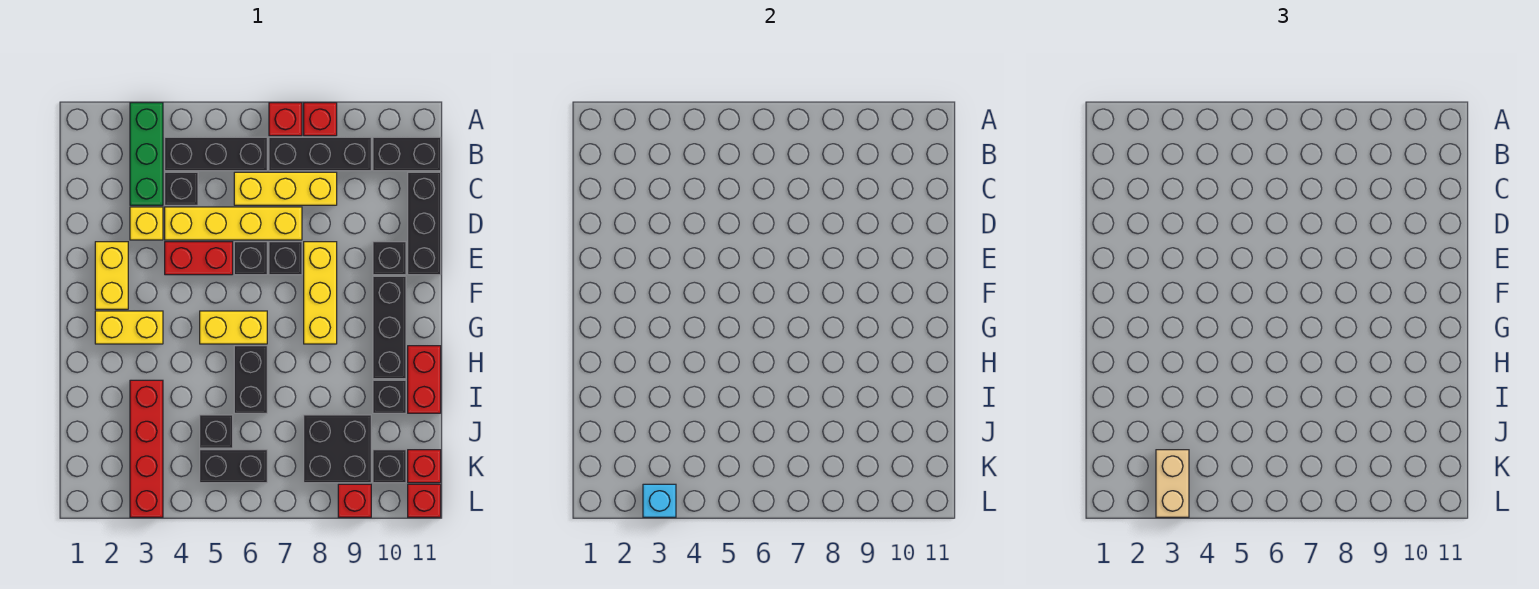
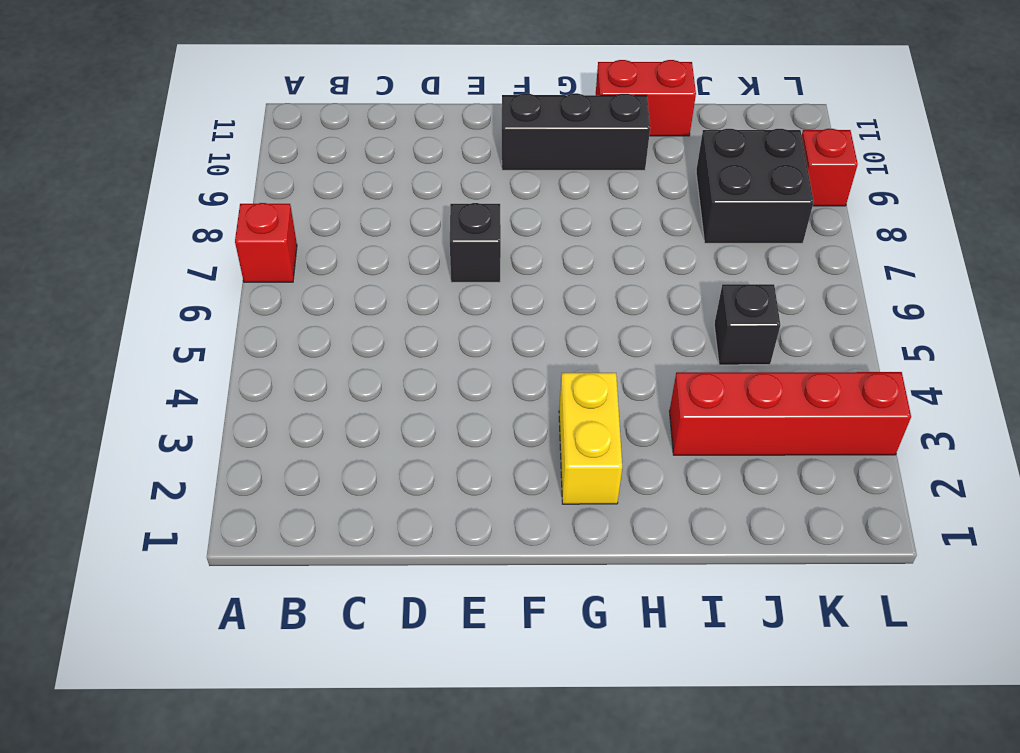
none -> green 1x3 brick [130,103,163,205]
none -> red 1x1 brick [304,103,337,136]
none -> black 1x3 brick [165,137,267,171]
none -> black 1x3 brick [269,137,371,171]

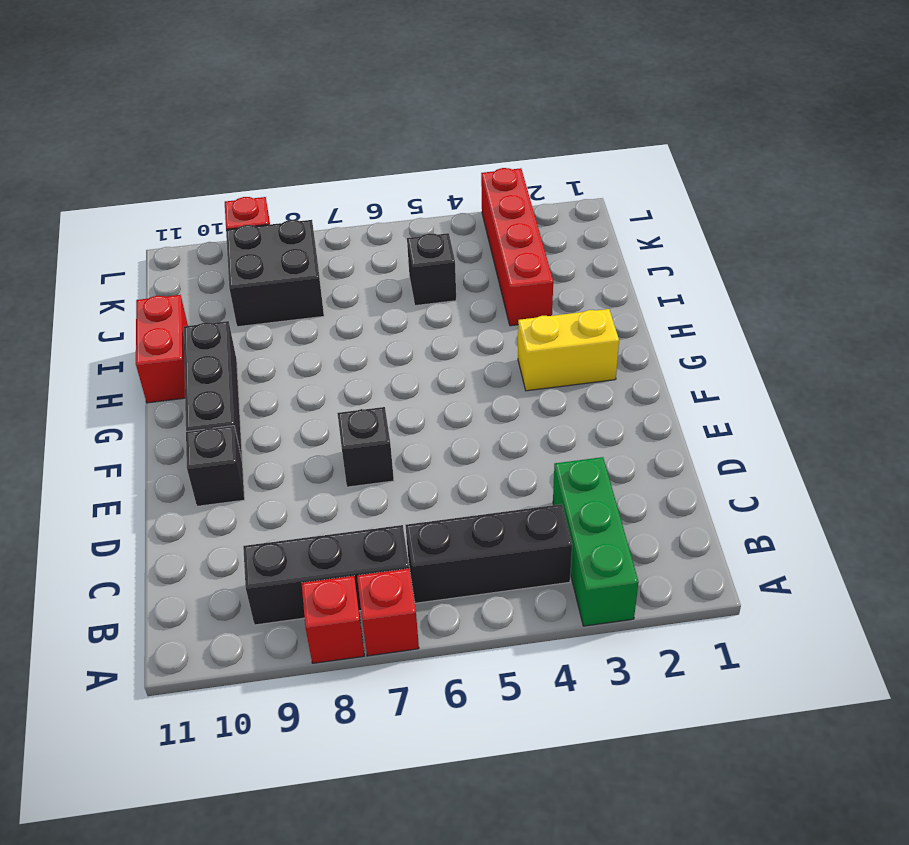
none -> black 1x2 brick [373,137,441,171]
none -> black 1x1 brick [165,172,198,205]
none -> yellow 1x3 brick [234,172,337,205]
none -> black 1x3 brick [408,172,441,275]

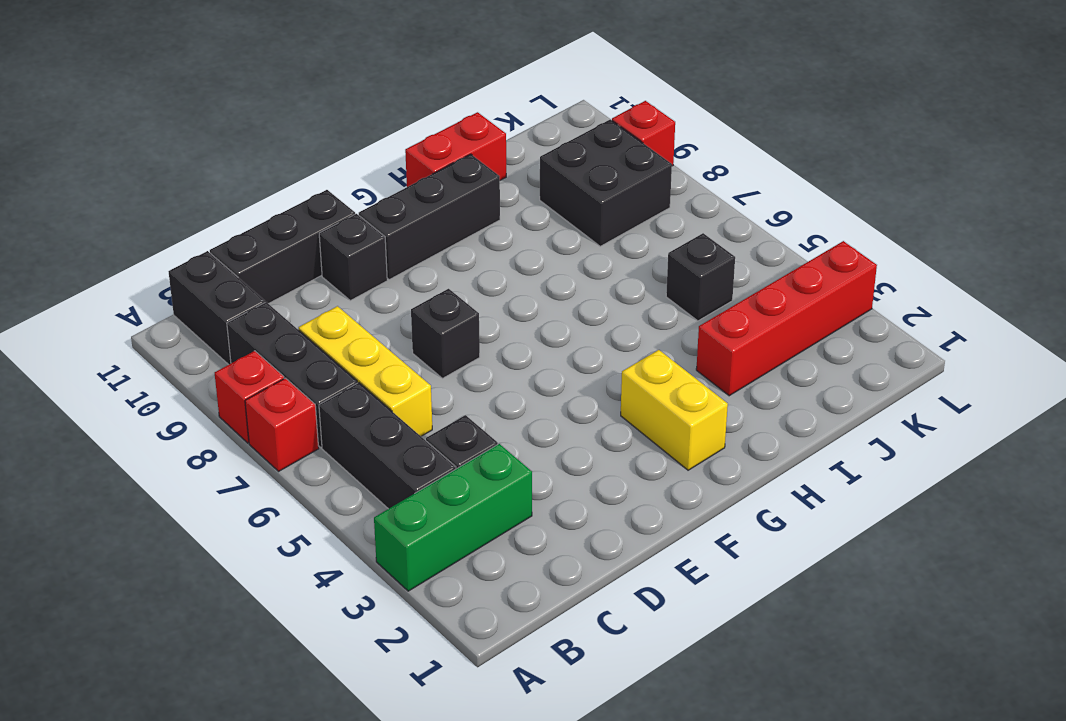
none -> yellow 1x1 brick [130,207,163,240]
none -> yellow 1x4 brick [165,207,302,240]
none -> yellow 1x2 brick [95,242,128,309]
none -> red 1x2 brick [165,242,233,275]

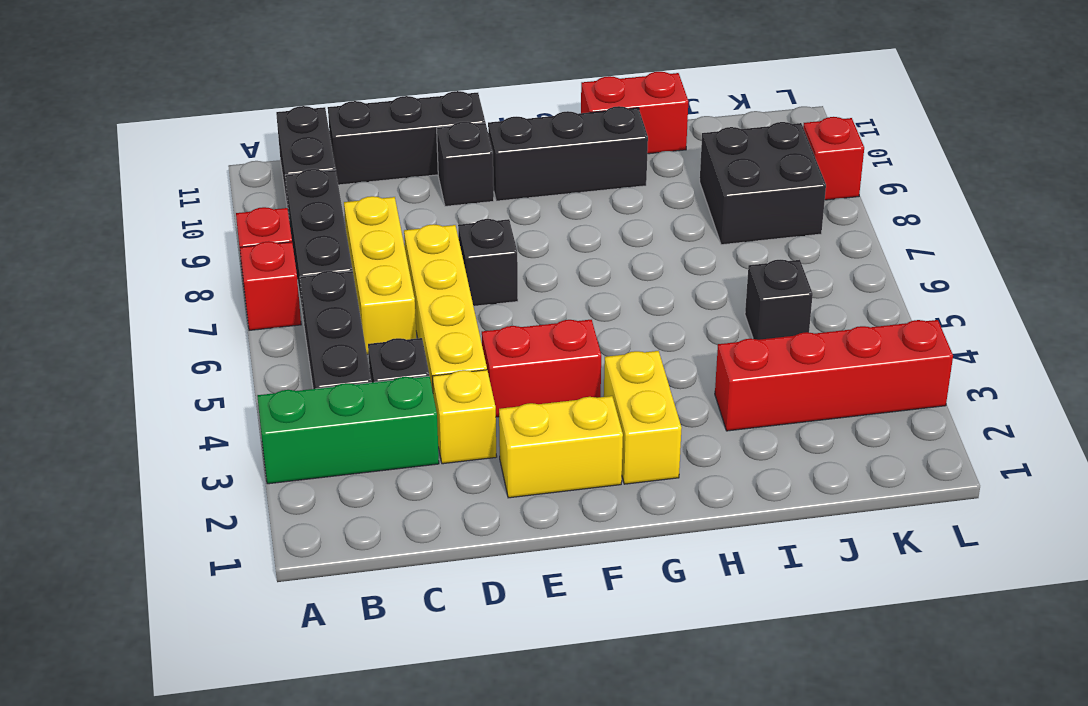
red 1x2 brick [482,320,601,417] -> red 1x2 brick turned to [165,242,233,275]
none -> black 1x1 brick [234,242,267,275]
none -> yellow 1x3 brick [304,242,337,344]
none -> yellow 1x2 brick [200,311,267,344]
none -> black 1x2 brick [234,346,267,413]

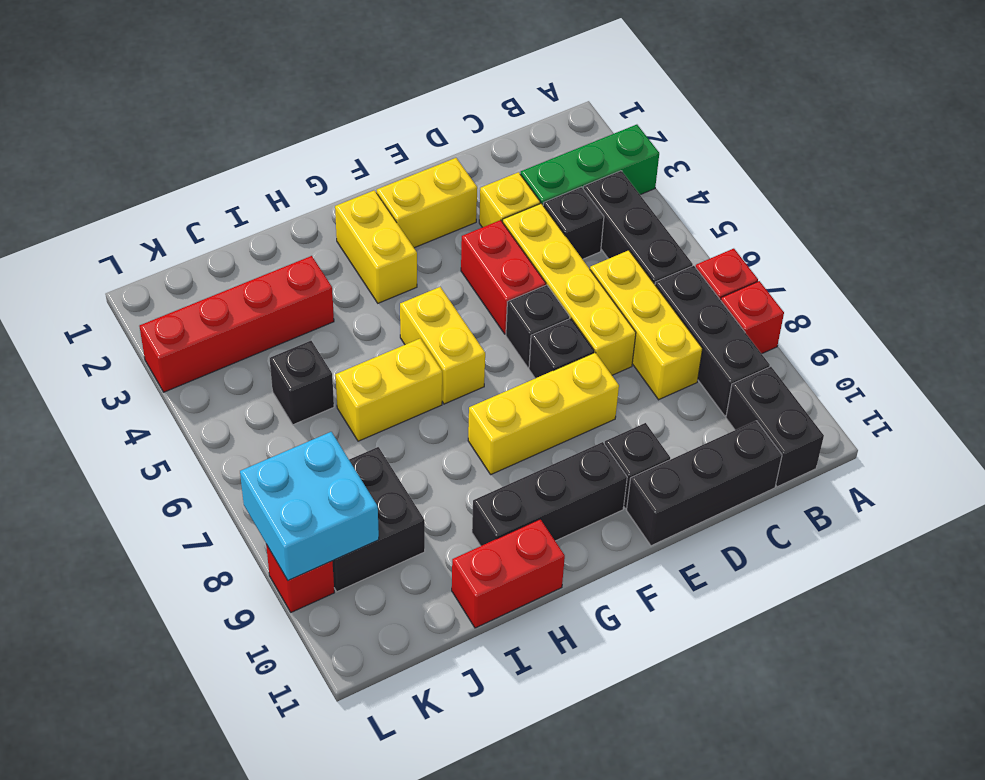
yellow 1x2 brick [335,339,442,441] -> black 1x2 brick [234,346,267,413]
cyan 2x2 brick [240,432,379,581] -> none
none -> black 1x1 brick [373,380,406,413]
none -> black 1x2 brick [200,450,267,483]
none -> black 1x1 brick [373,450,406,483]
none -> red 1x1 brick [408,450,441,483]

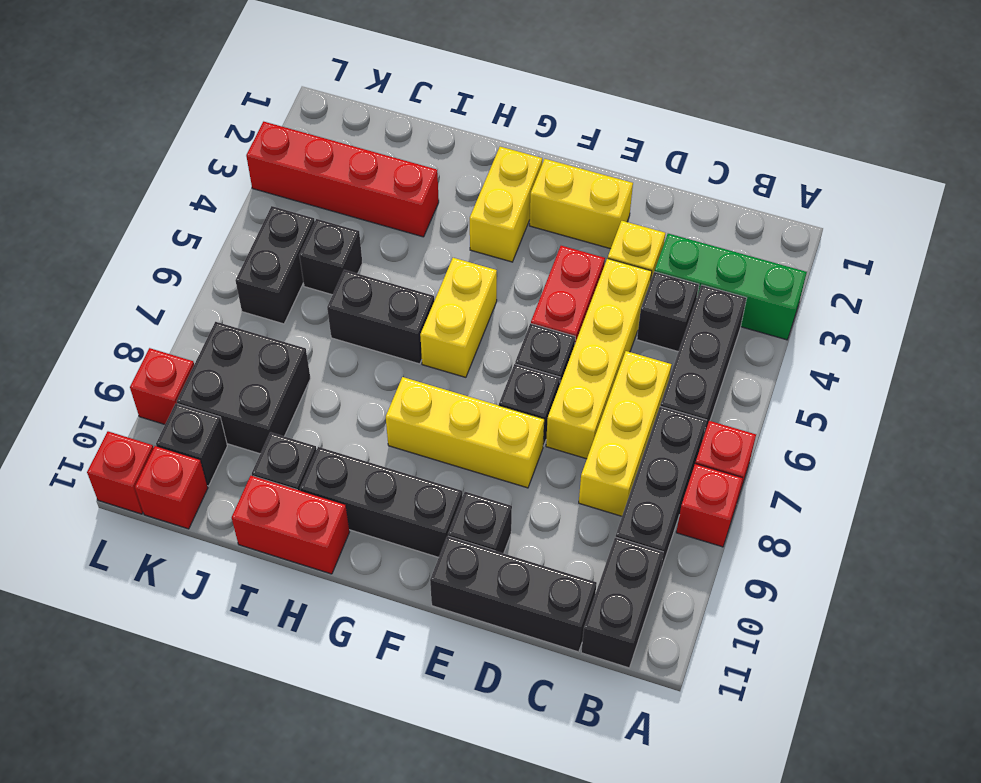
none -> cyan 1x1 brick [643,484,676,517]
none -> tan 1x2 brick [1156,450,1189,517]

